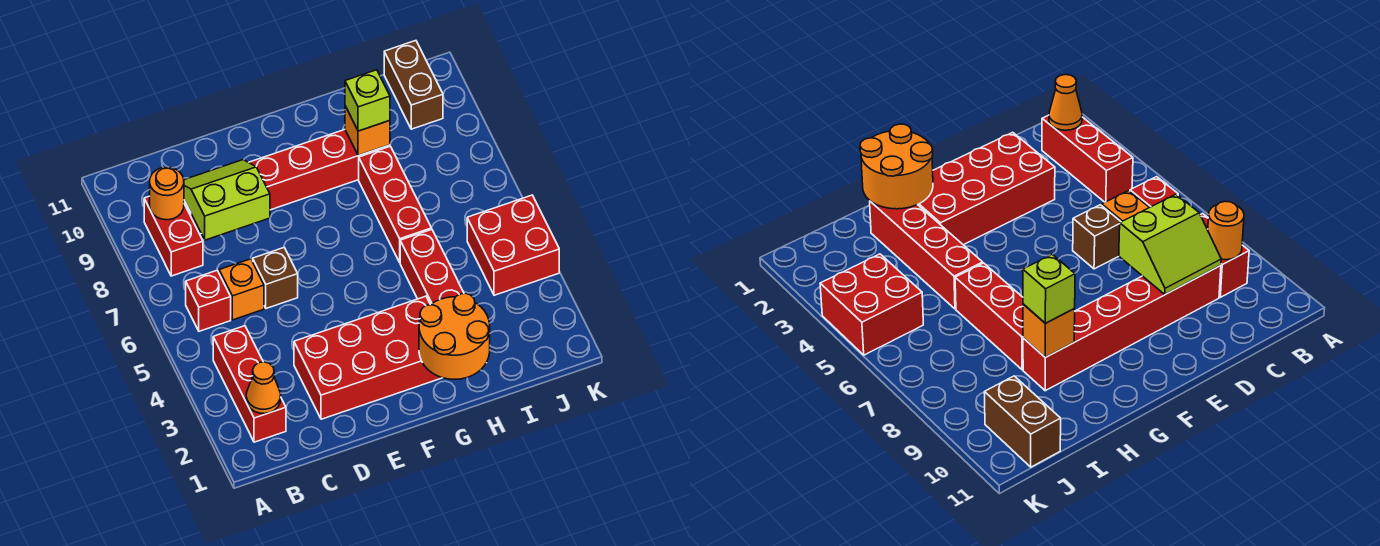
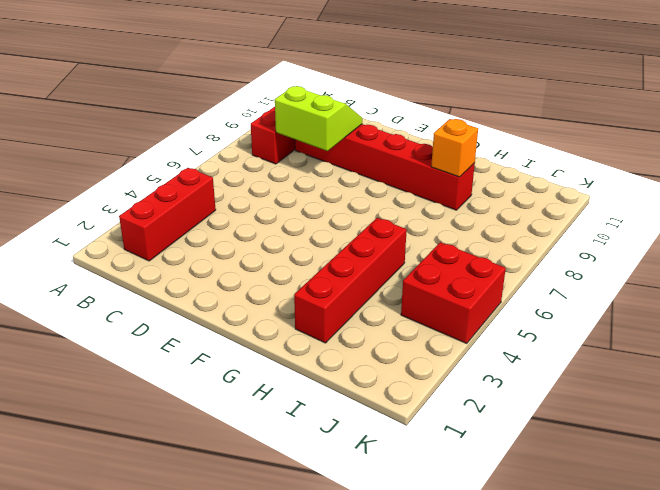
none -> red 1x1 brick [186,270,231,331]
none -> orange 1x1 brick [219,259,264,320]
none -> red 2x4 brick [294,296,442,419]

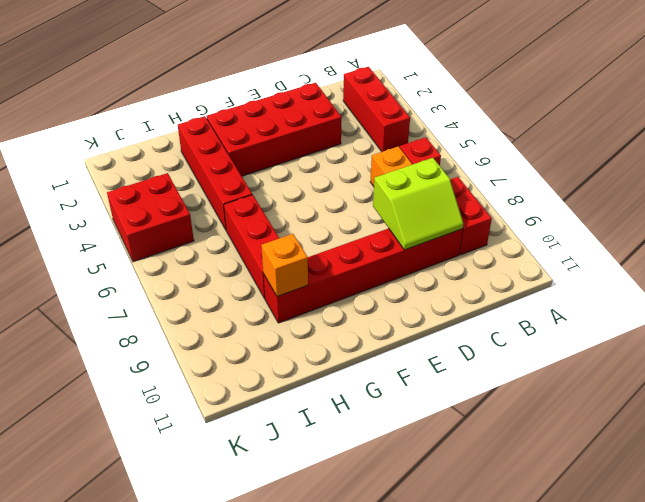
none -> brown 1x1 brick [253,247,298,308]
none -> brown 1x2 brick [384,41,443,129]
none -> orange 1x1 cone [246,362,281,414]

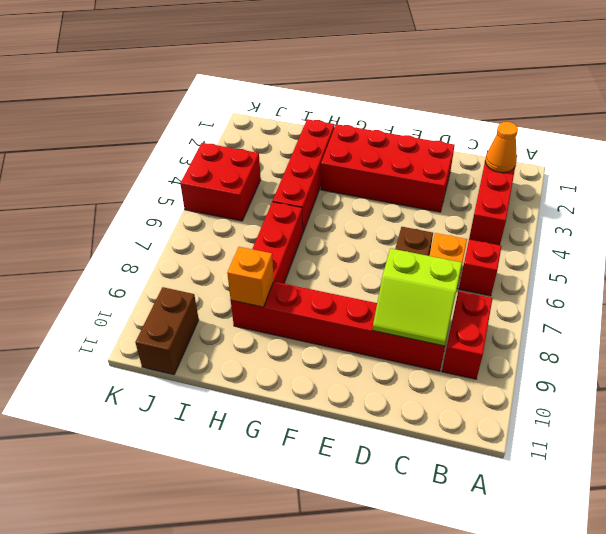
none -> orange 1x1 round brick [150,167,184,220]
none -> orange 2x2 round brick [419,293,490,379]
none -> lime 1x1 brick [345,70,390,131]

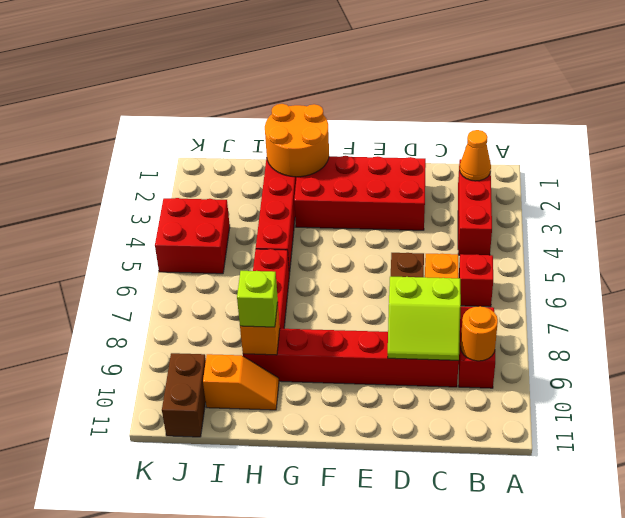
orange 1x2 slope [203,354,279,410] -> none

